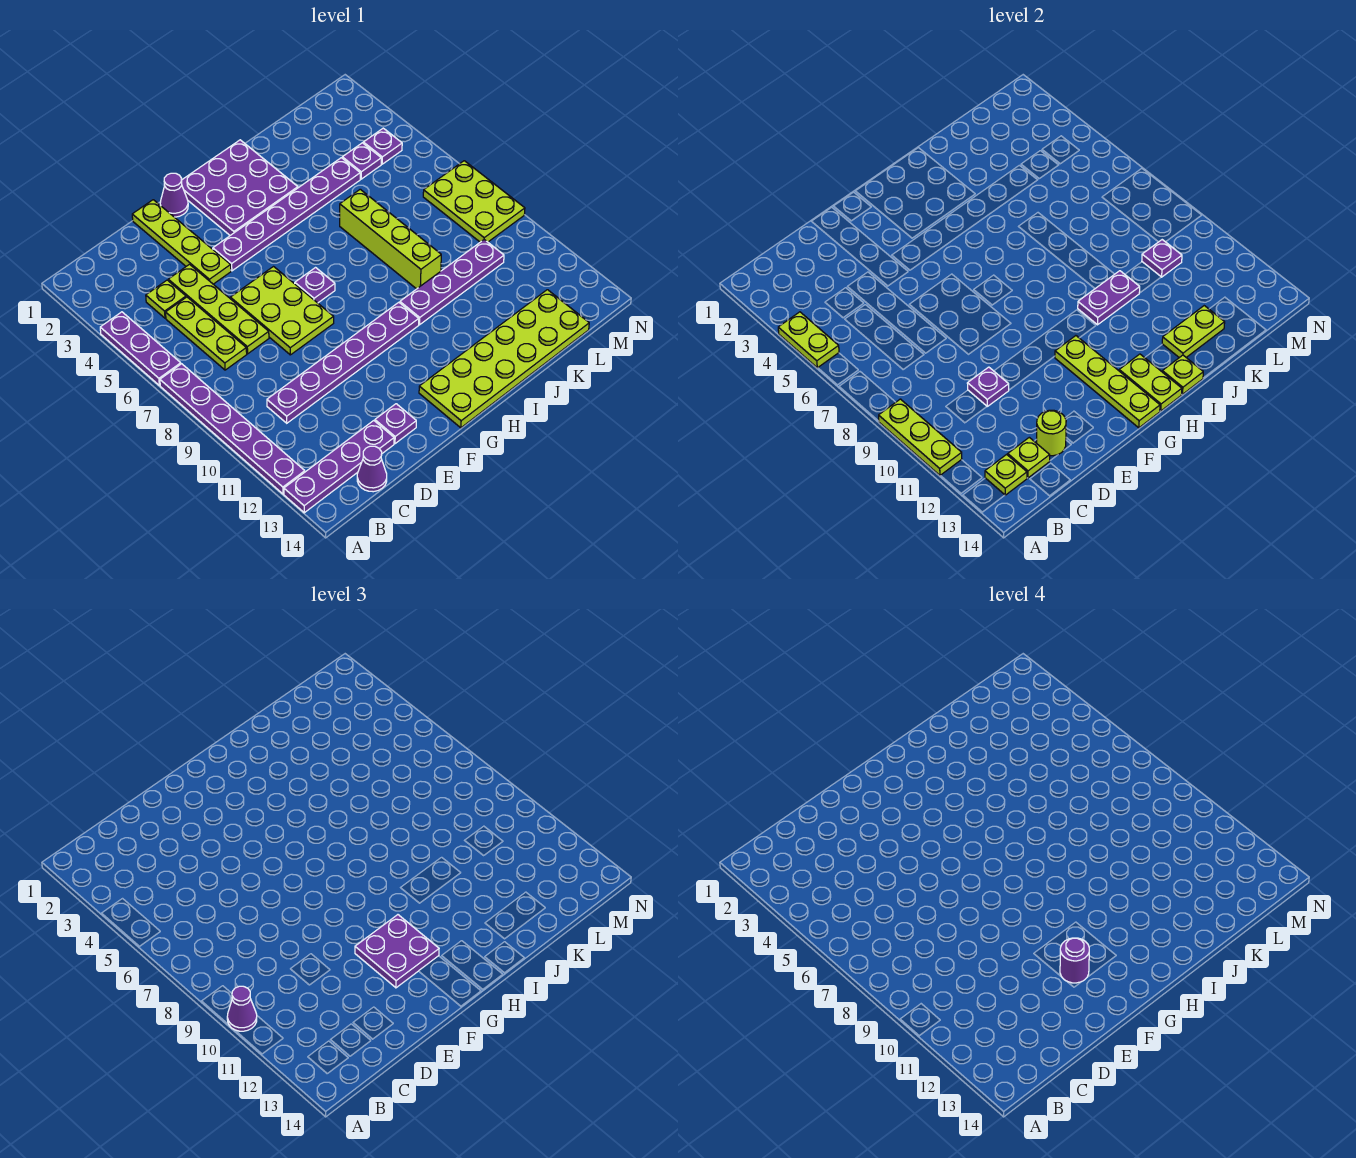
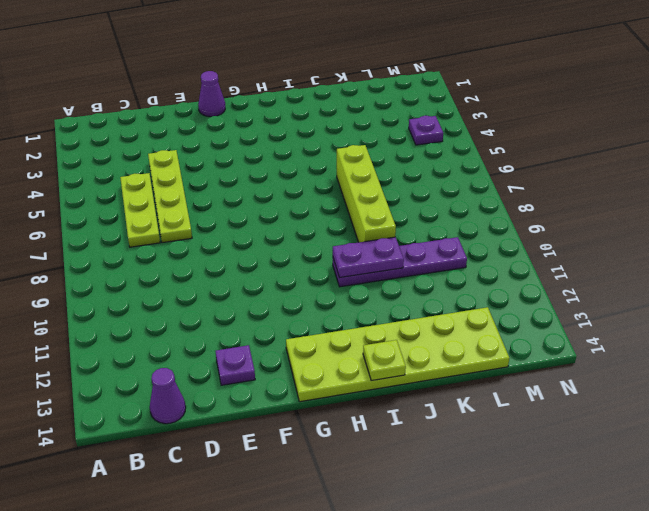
none -> purple 1x3 plate [100,312,181,385]
none -> purple 1x6 plate [160,364,305,494]
none -> purple 1x4 plate [284,421,394,513]
none -> lime 1x1 plate [146,280,186,318]

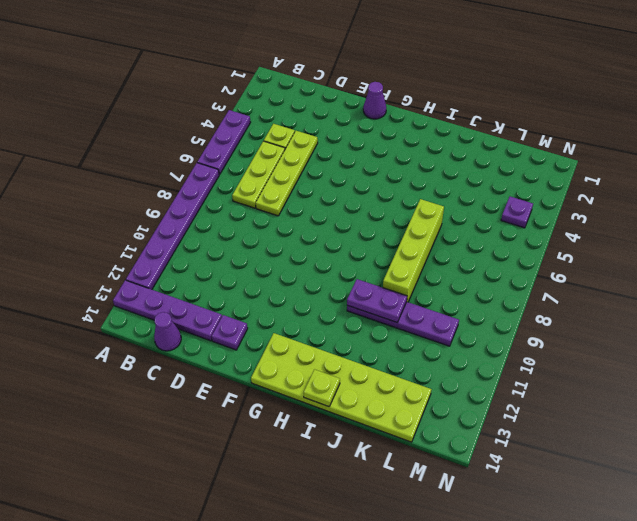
none -> purple 1x6 plate [267,302,419,423]
none -> lime 1x4 plate [132,200,231,284]
none -> lime 2x3 plate [230,267,334,355]
none -> purple 1x6 plate [213,158,360,271]

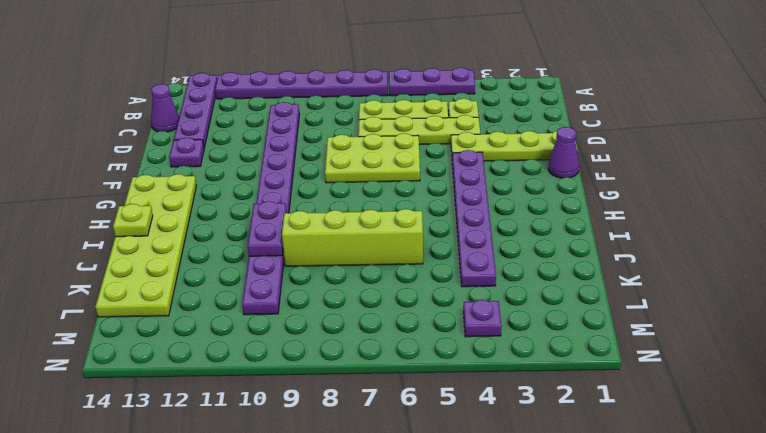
none -> purple 3x3 plate [182,140,298,235]
none -> purple 1x1 plate [295,268,335,303]
none -> purple 1x1 plate [342,143,381,179]
none -> lime 2x3 plate [423,161,525,242]

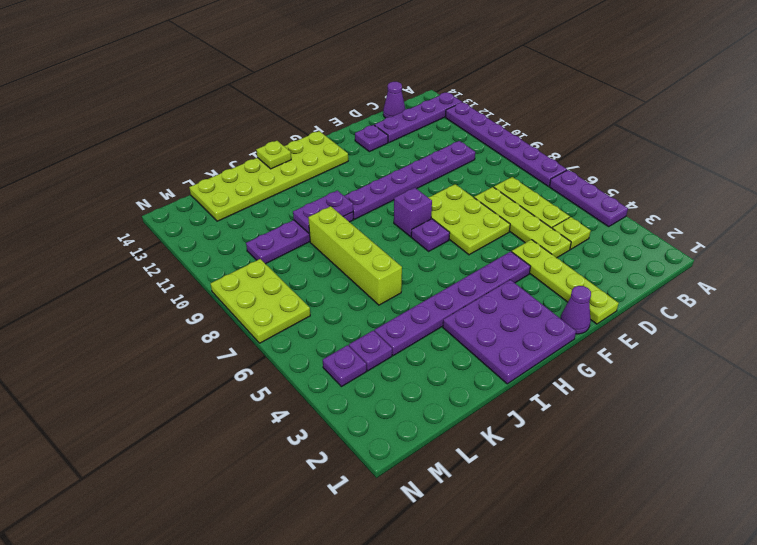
purple 1x1 brick [394,188,432,237] -> none
none -> lime 1x2 plate [778,312,839,368]
none -> lime 1x3 plate [879,399,962,476]
none -> lime 1x1 plate [985,454,1027,495]
none -> lime 1x1 plate [1008,437,1050,478]

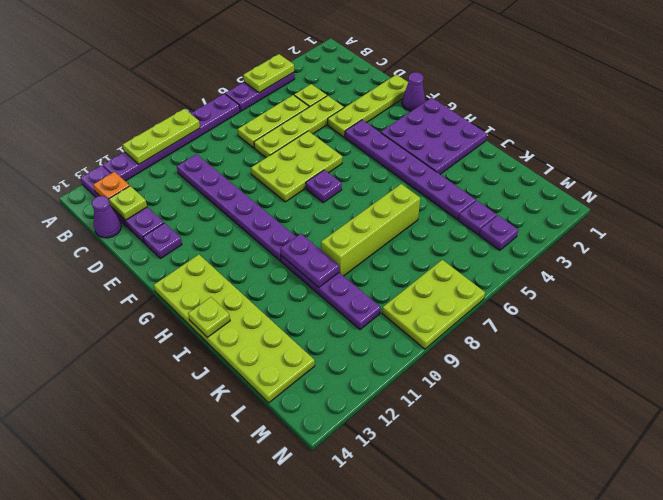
orange 1x1 plate [93,172,130,199] -> lime 1x1 plate [985,454,1027,495]
none -> purple 1x1 plate [967,367,1009,406]
none -> lime 1x1 round brick [1037,410,1066,456]
none -> lime 1x4 plate [1055,336,1160,428]
none -> lime 1x2 plate [1119,354,1182,411]

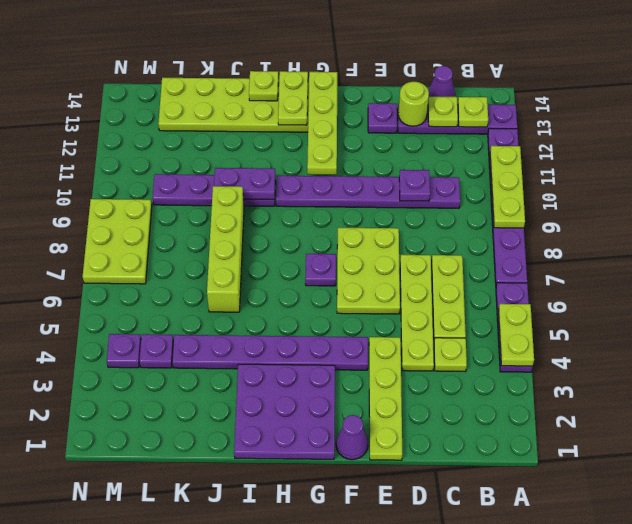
none -> lime 1x2 plate [1162,306,1225,358]
none -> purple 1x1 plate [1142,240,1182,277]
none -> purple 1x1 cone [227,986,257,1031]
none -> purple 2x2 plate [355,915,439,988]

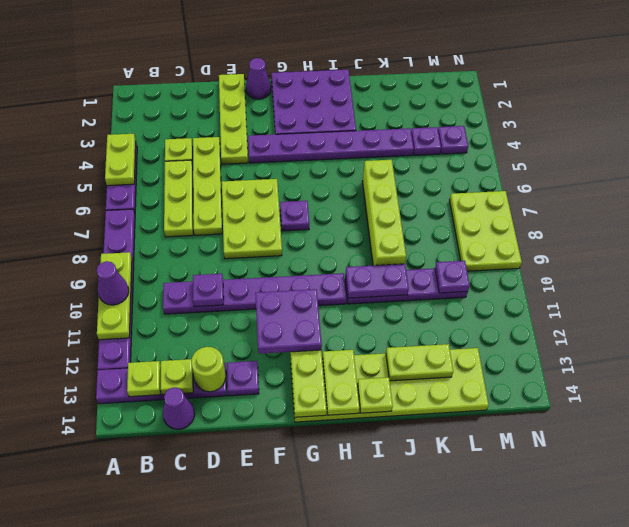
none -> purple 1x1 round brick [1060,938,1089,983]

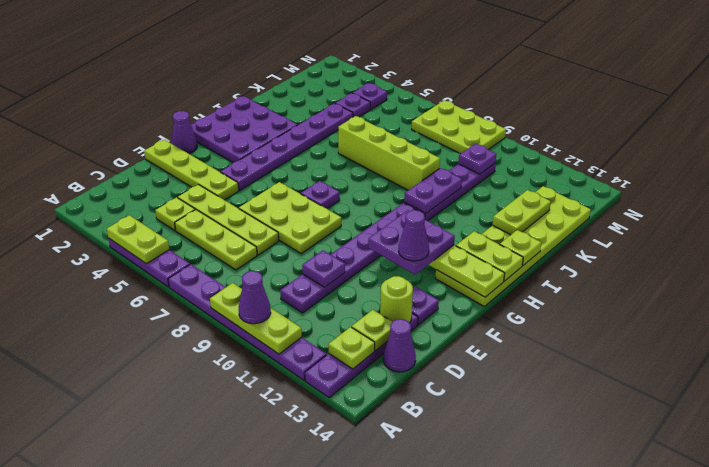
purple 1x1 cone [399,210,429,261] -> purple 1x1 round brick [1060,938,1089,983]

